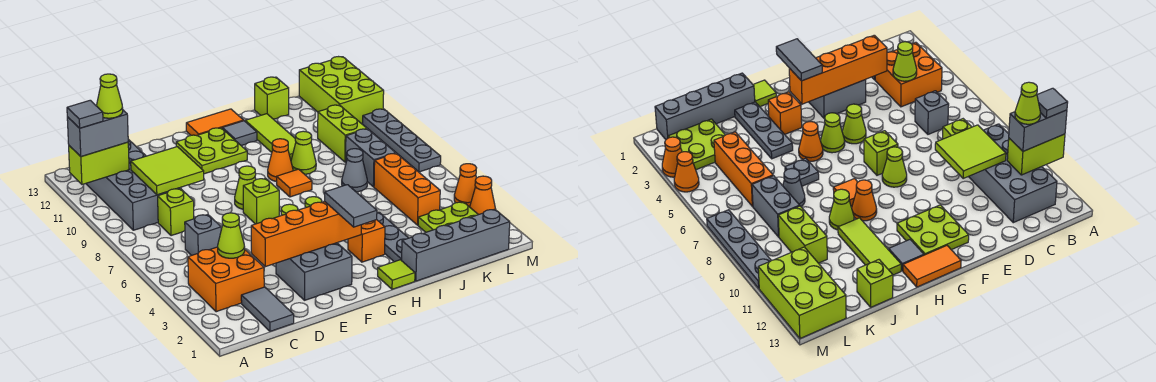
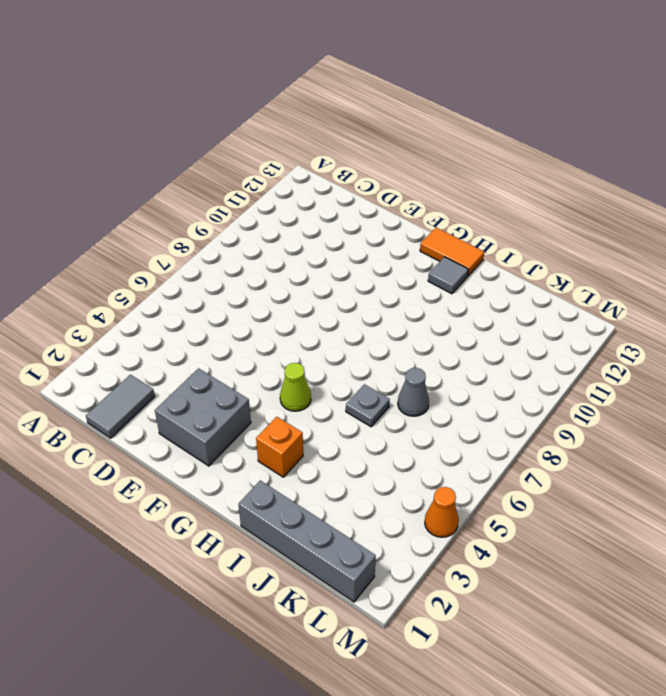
none -> orange 2x2 brick [188,247,264,312]
none -> grey 2x4 brick [86,139,180,230]
none -> grey 1x1 brick [185,215,221,256]
none -> lime 1x1 brick [158,189,194,236]

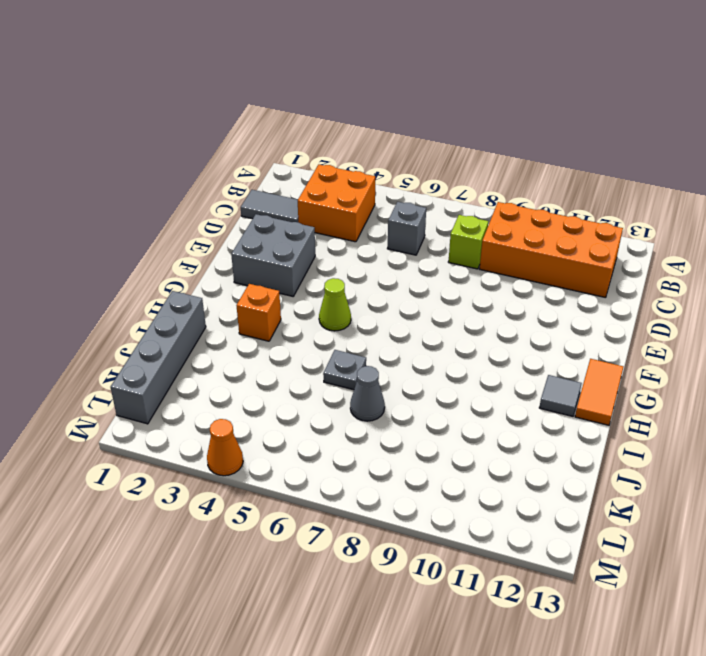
orange 2x4 brick [480,202,623,298] -> grey 2x4 brick [86,139,180,230]
none -> lime 1x1 cone [842,104,866,144]
none -> lime 1x1 brick [243,178,279,224]
none -> lime 1x1 cone [235,166,256,209]
none -> lime 2x2 plate [176,128,247,174]

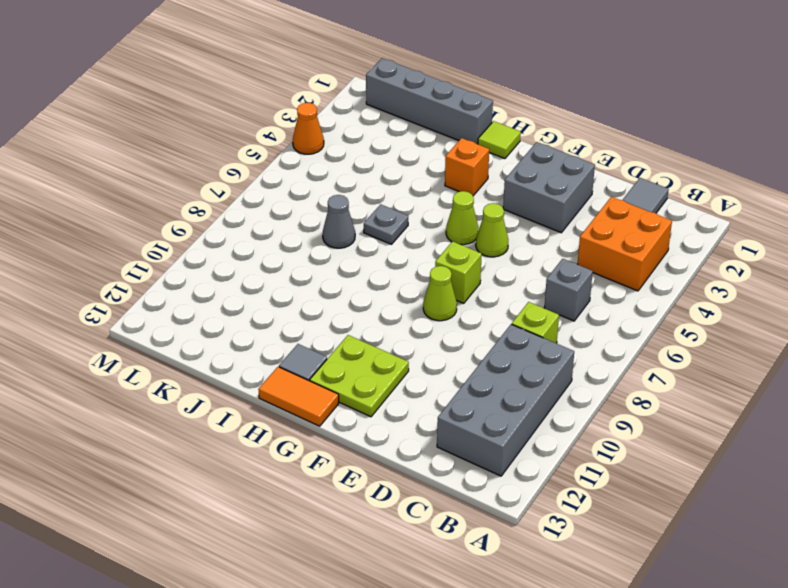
none -> orange 1x1 cone [799,122,823,161]
none -> orange 1x1 tile [277,169,312,197]
none -> orange 1x1 cone [268,139,293,182]
none -> grey 1x3 plate [377,212,408,262]

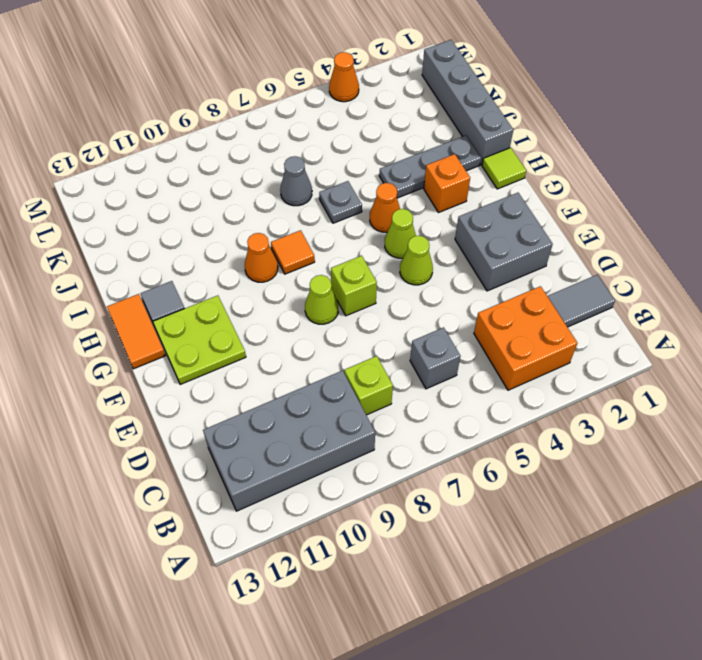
none -> lime 1x1 cone [291,131,316,174]
none -> lime 1x3 tile [245,114,296,159]
none -> lime 1x1 brick [255,77,289,119]
none -> lime 2x2 plate [418,202,478,232]

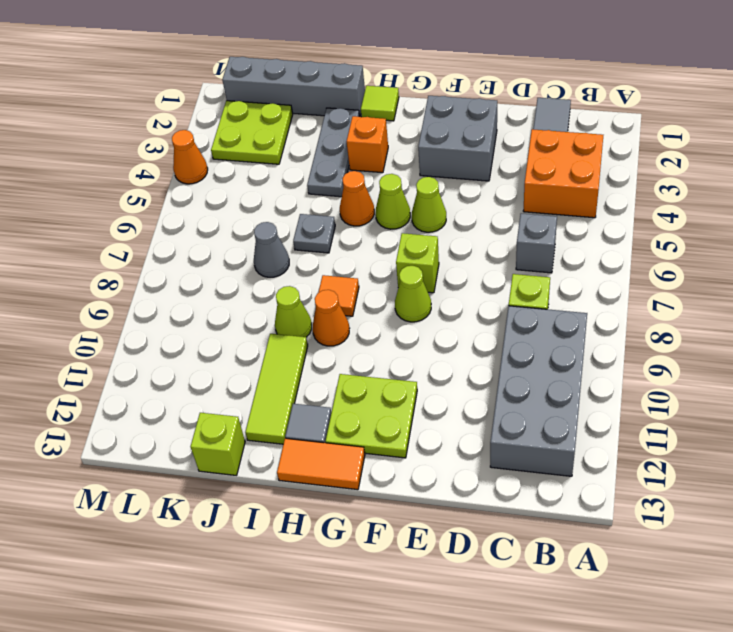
none -> orange 1x3 brick [374,153,440,225]
none -> grey 1x2 brick [346,129,396,187]
none -> lime 1x2 brick [318,105,367,162]
none -> lime 2x3 brick [299,57,384,124]

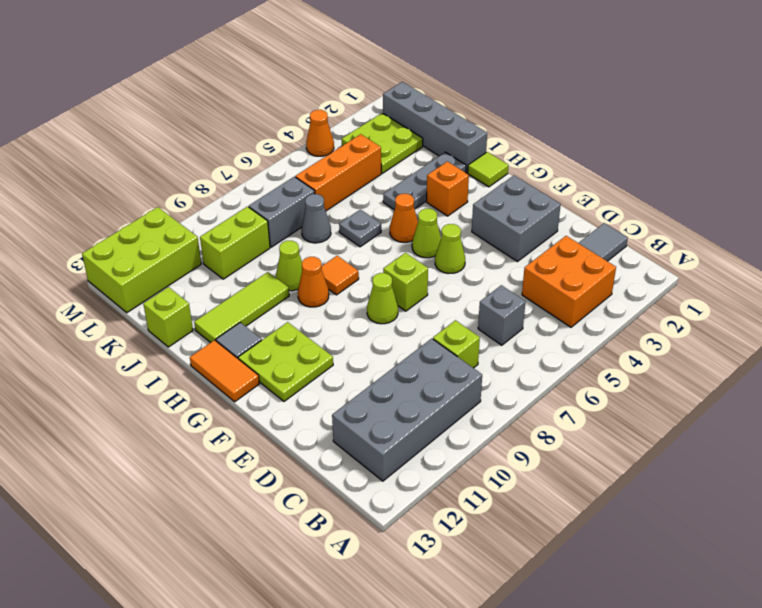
none -> orange 1x1 cone [470,176,495,215]
none -> grey 1x4 plate [363,109,441,172]
none -> lime 1x2 brick [69,142,129,184]
none -> lime 1x1 cone [218,213,245,258]

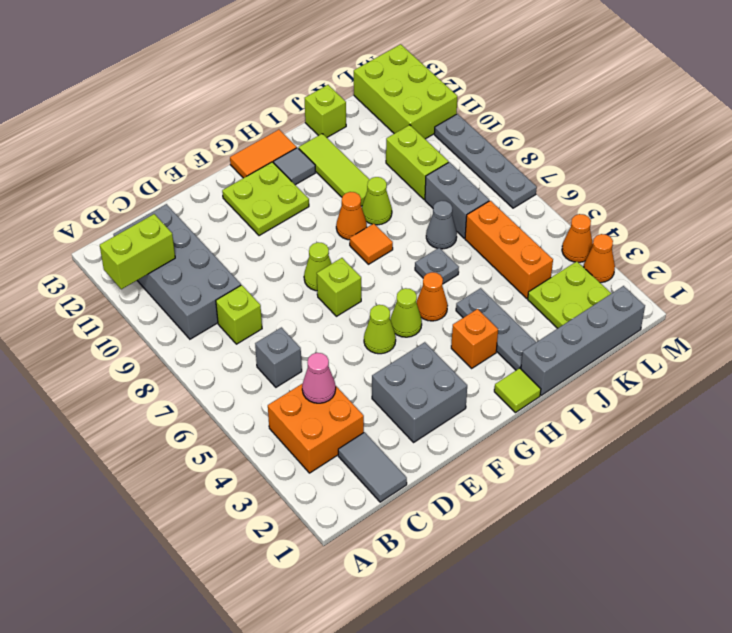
pink 1x1 cone [302,353,336,403] -> lime 1x1 cone [218,213,245,258]
none -> lime 2x2 tile [131,147,204,195]
none -> orange 1x4 brick [251,202,361,267]
none -> grey 1x2 brick [67,110,128,157]
none -> grey 1x2 tile [325,185,377,227]

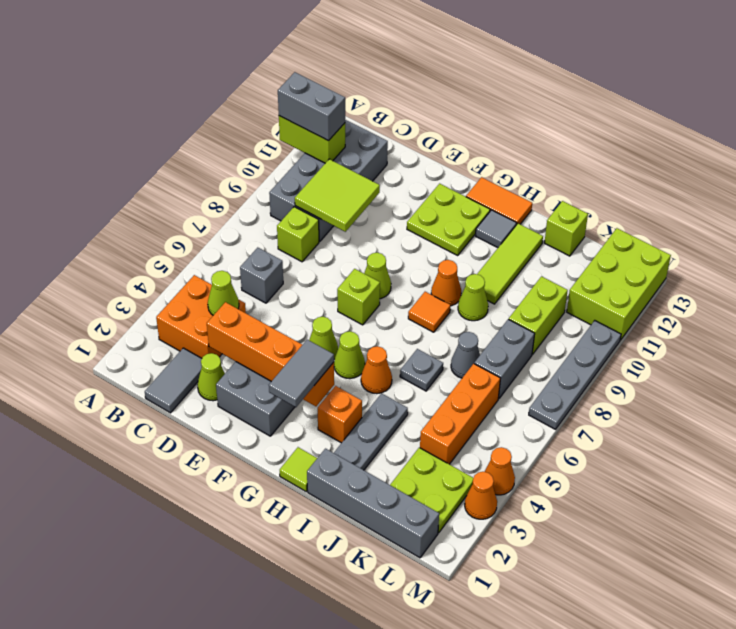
lime 1x1 cone [197,353,225,401] -> lime 1x1 cone moved to [97,74,123,118]
none -> grey 1x1 tile [67,100,103,128]

